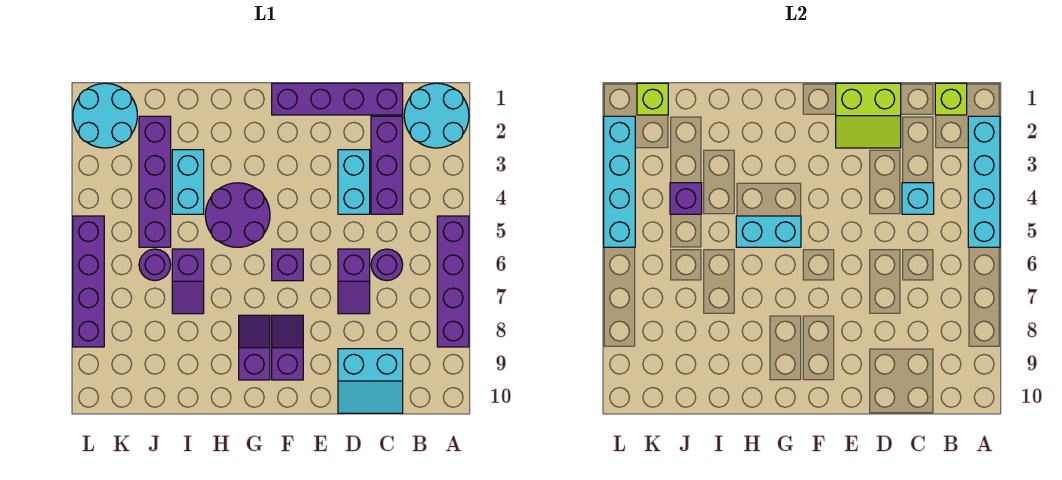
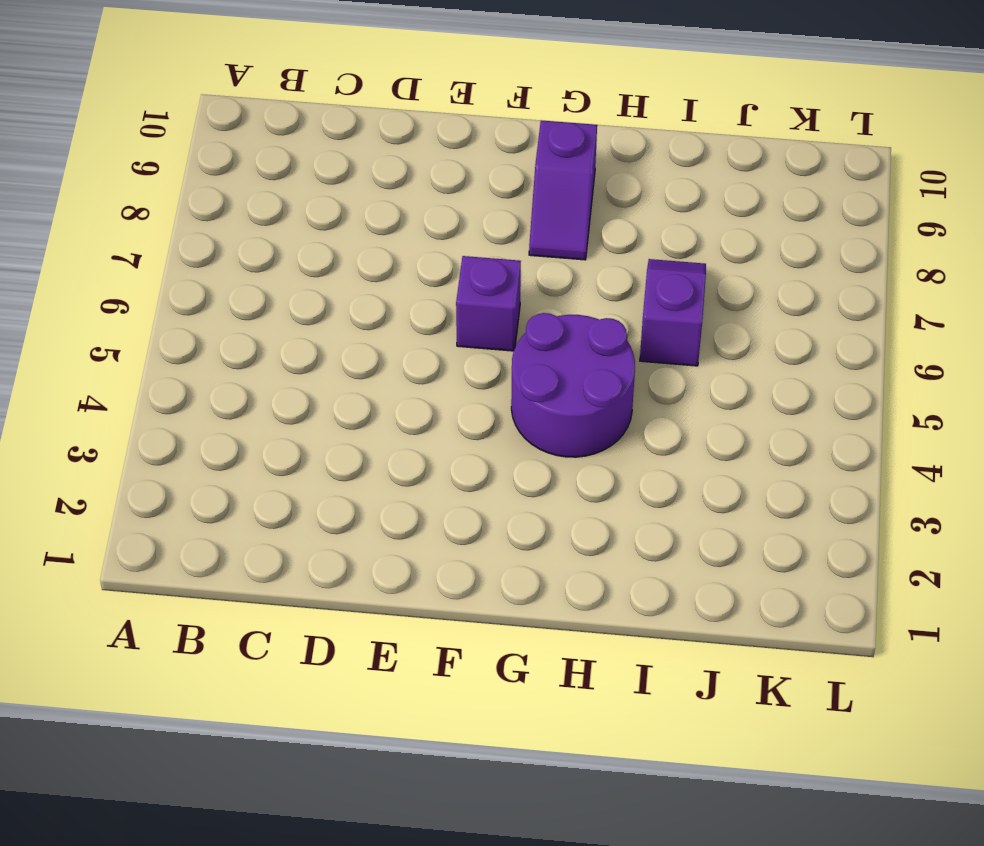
none -> cyan 2x2 round brick [404,83,469,148]
none -> purple 1x4 brick [437,216,469,347]
none -> purple 1x4 brick [272,83,403,115]

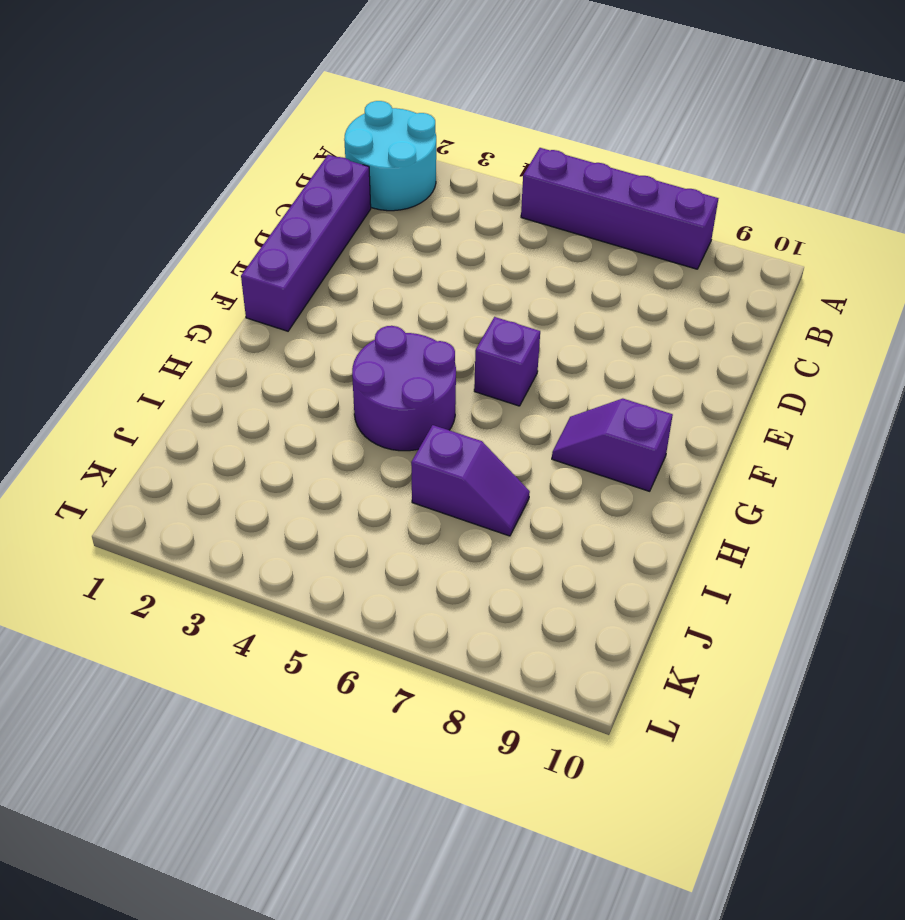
none -> purple 1x3 brick [371,116,403,214]
none -> purple 1x1 round brick [371,249,403,281]
none -> cyan 2x2 slope [338,349,403,413]

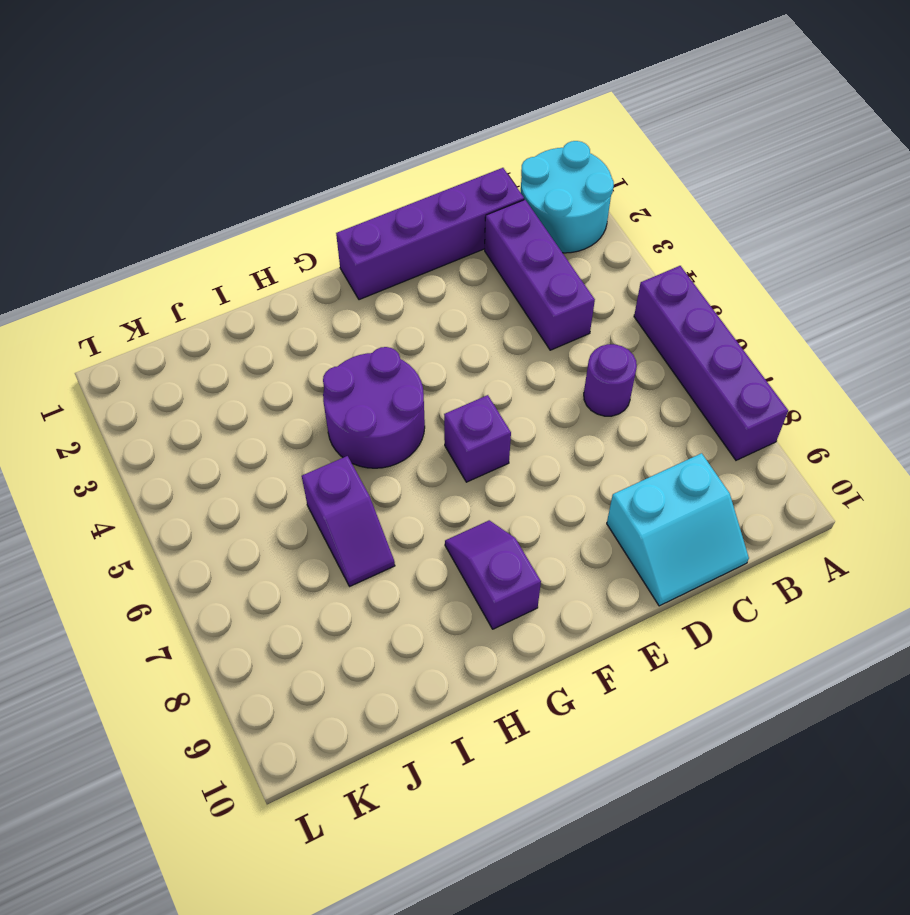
none -> cyan 1x2 brick [338,150,370,214]
none -> purple 1x2 slope [338,249,370,314]
none -> purple 1x2 slope [272,315,303,380]

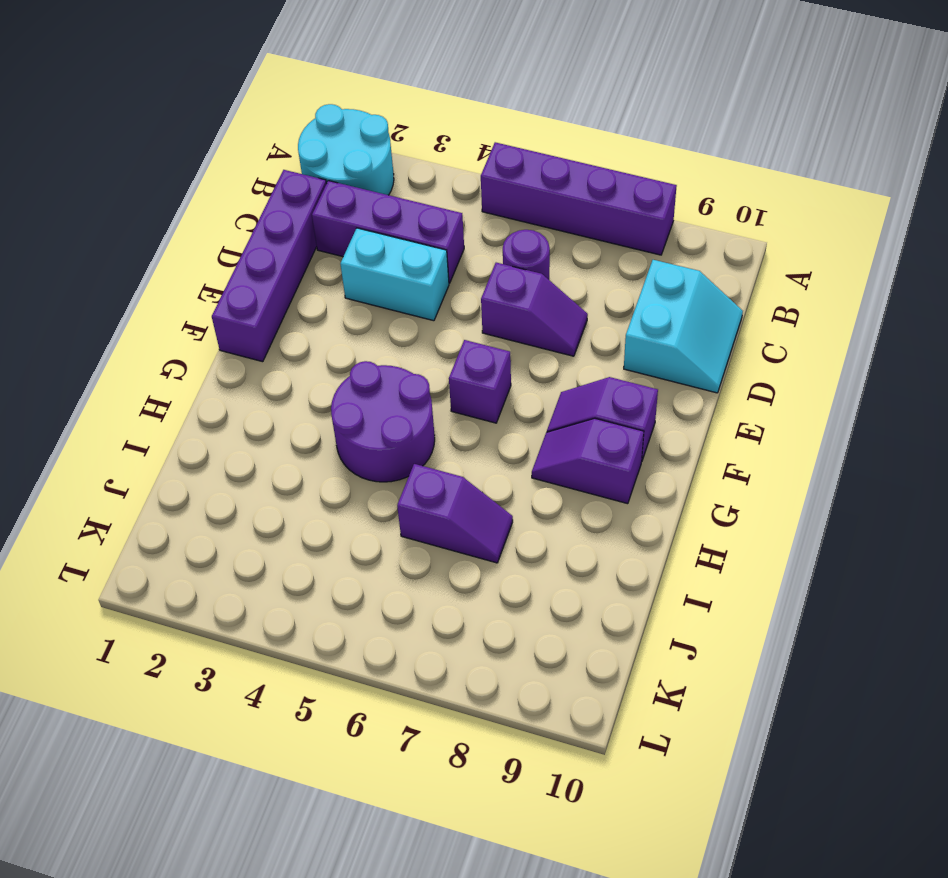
none -> cyan 1x2 brick [172,150,204,214]
none -> purple 1x4 brick [139,116,171,247]
none -> purple 1x1 round brick [139,249,171,281]

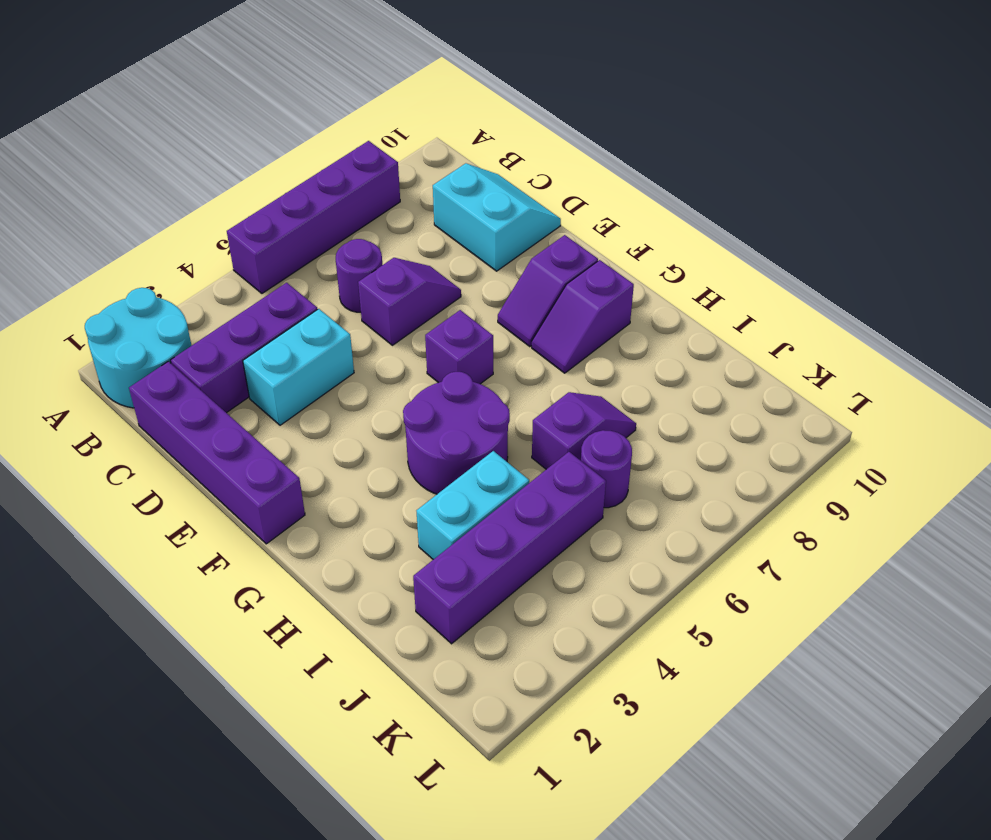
none -> cyan 2x2 round brick [73,83,137,148]
none -> purple 1x4 brick [73,216,104,347]
none -> cyan 1x4 brick [968,116,1000,247]

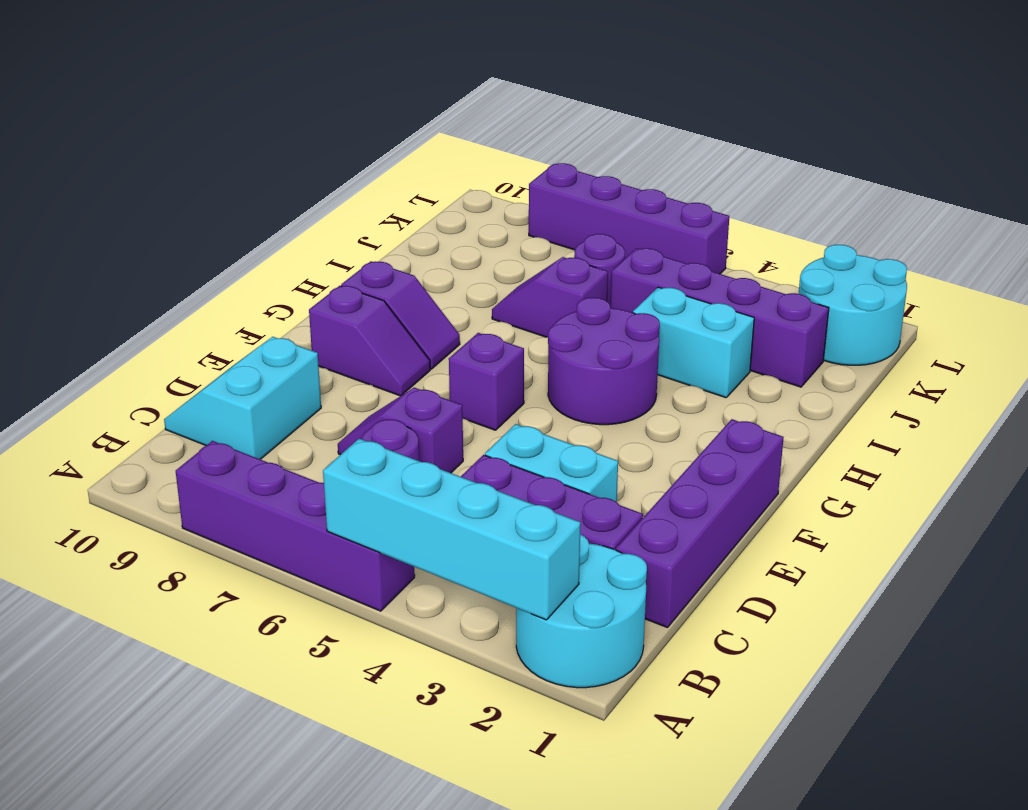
none -> lime 1x1 brick [935,83,967,115]
none -> cyan 1x1 brick [902,183,934,214]
none -> lime 2x2 slope [836,83,901,148]

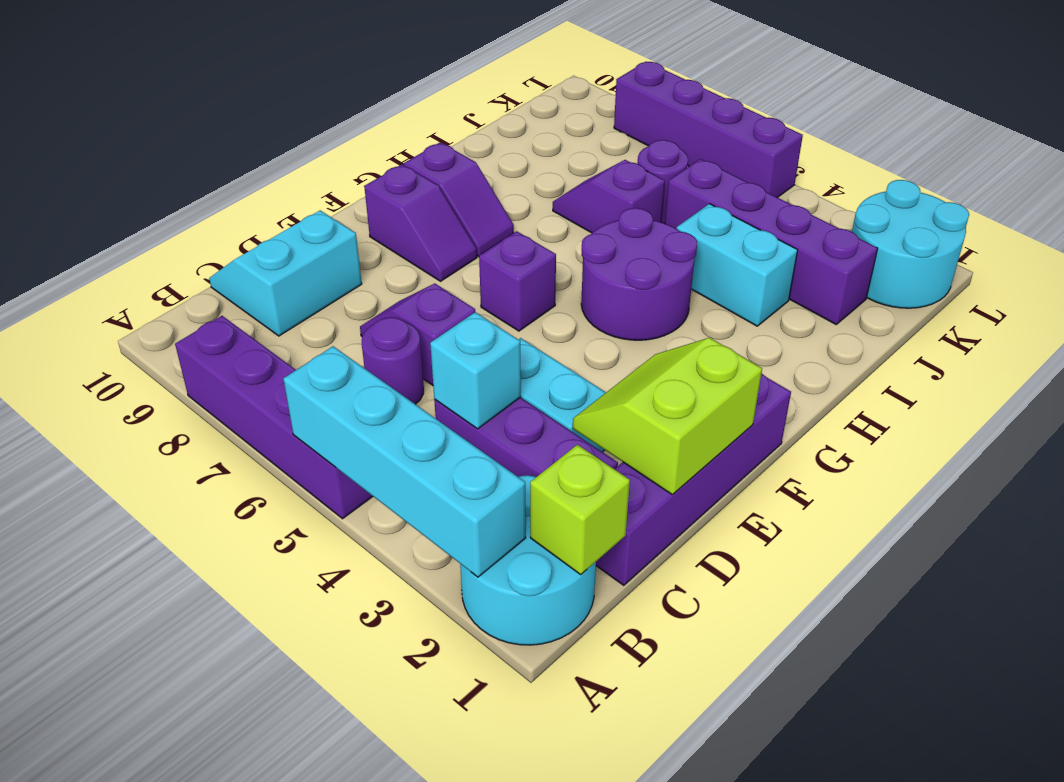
none -> cyan 1x2 brick [736,216,801,247]
none -> purple 1x1 brick [670,183,702,214]
none -> lime 1x1 brick [637,83,668,115]

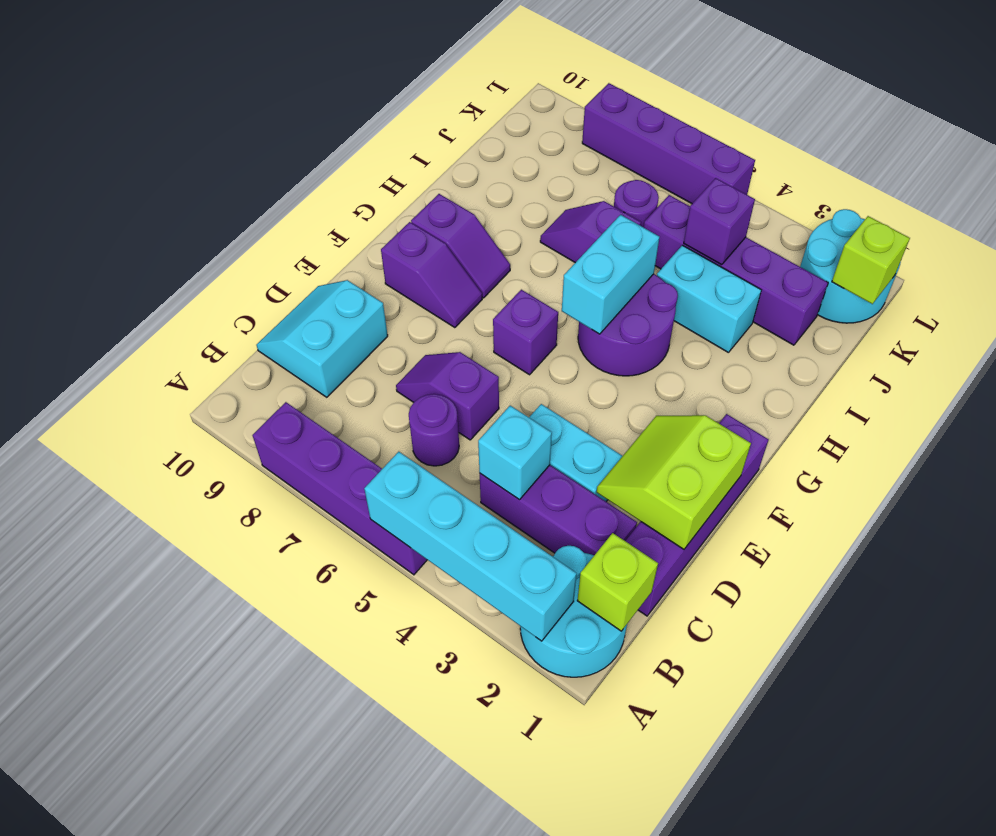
none -> cyan 1x4 brick [604,116,635,247]

